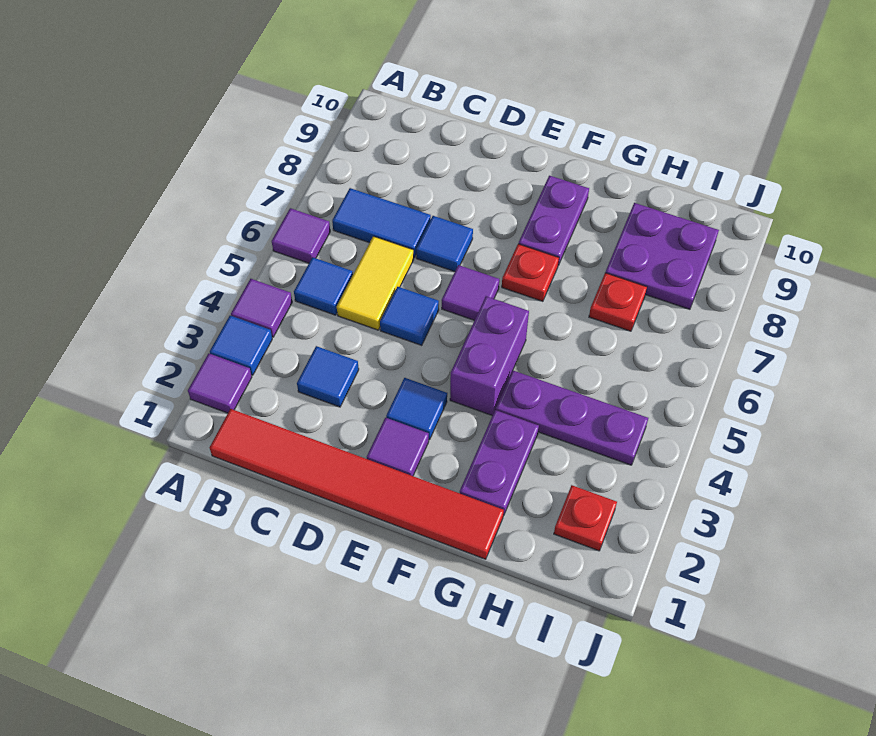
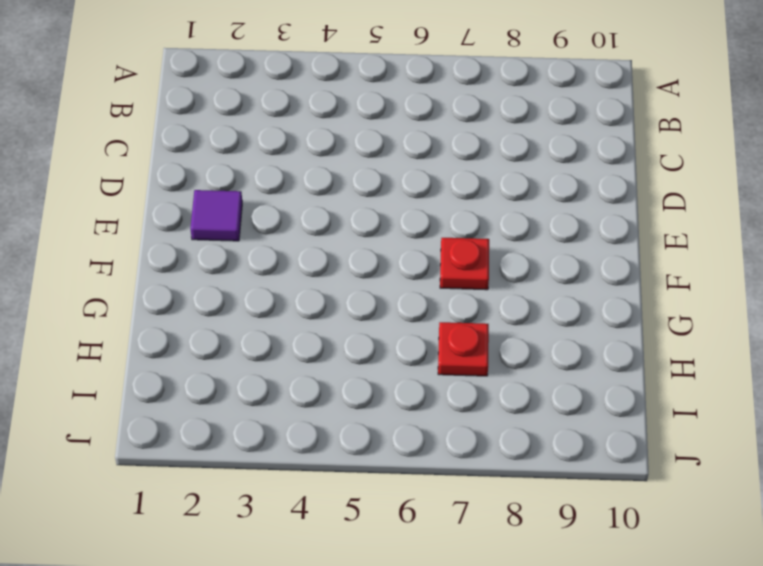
none -> purple 1x1 tile [188,353,252,413]
none -> blue 1x1 tile [210,316,272,375]
none -> purple 1x1 tile [231,279,292,337]

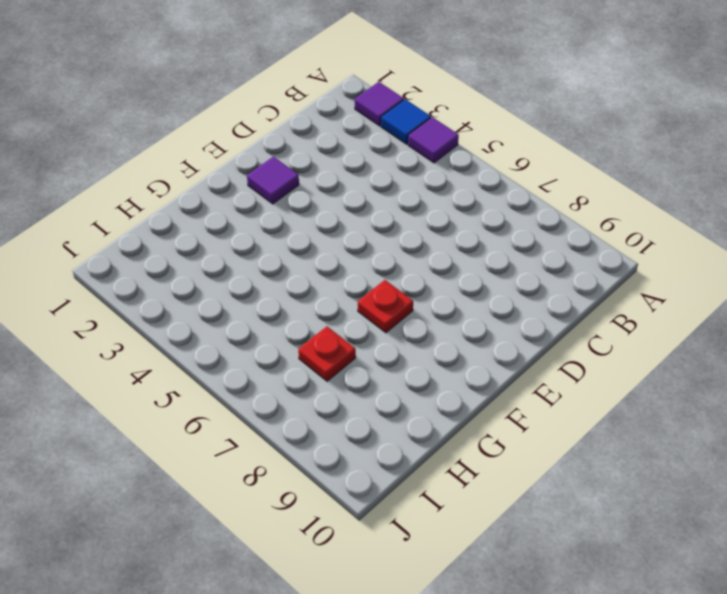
none -> purple 1x1 tile [272,208,330,263]
none -> red 1x6 tile [210,409,504,559]
none -> blue 1x1 tile [294,257,353,315]

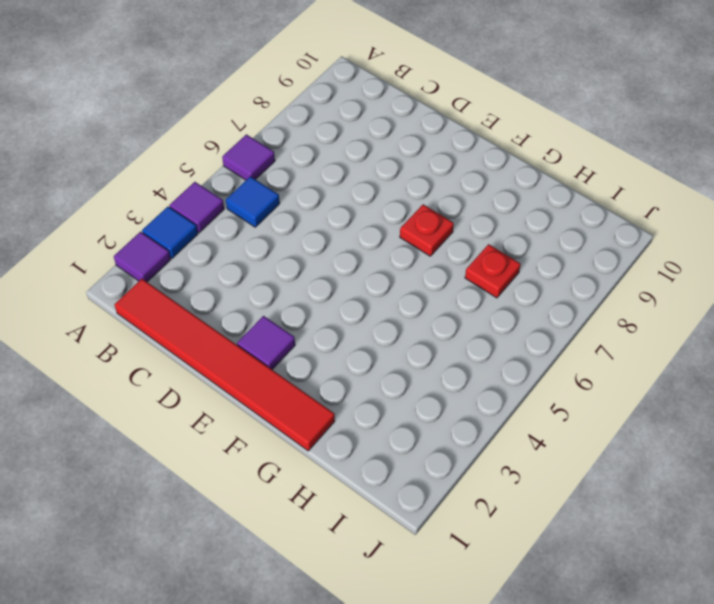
none -> blue 1x2 tile [332,188,431,258]
none -> blue 1x1 tile [297,346,359,407]
none -> yellow 1x2 tile [337,236,414,330]

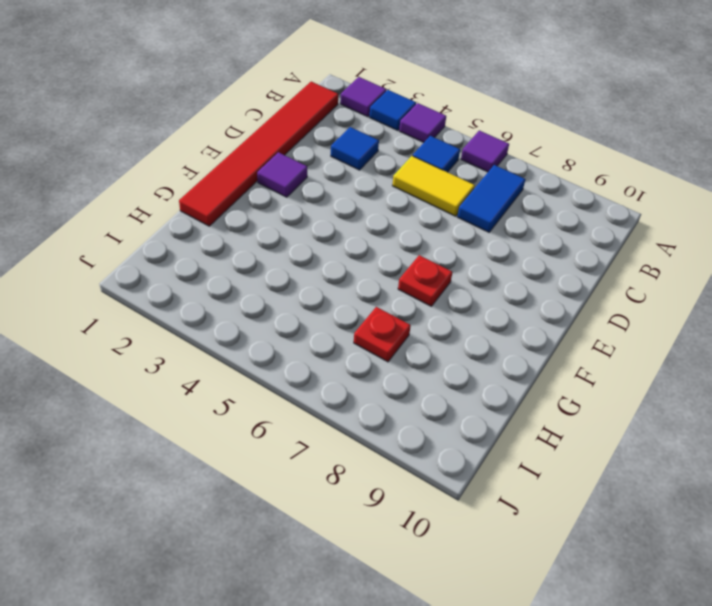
none -> blue 1x1 tile [380,287,439,345]
none -> blue 1x1 tile [416,216,473,272]
none -> blue 1x1 tile [386,378,447,440]

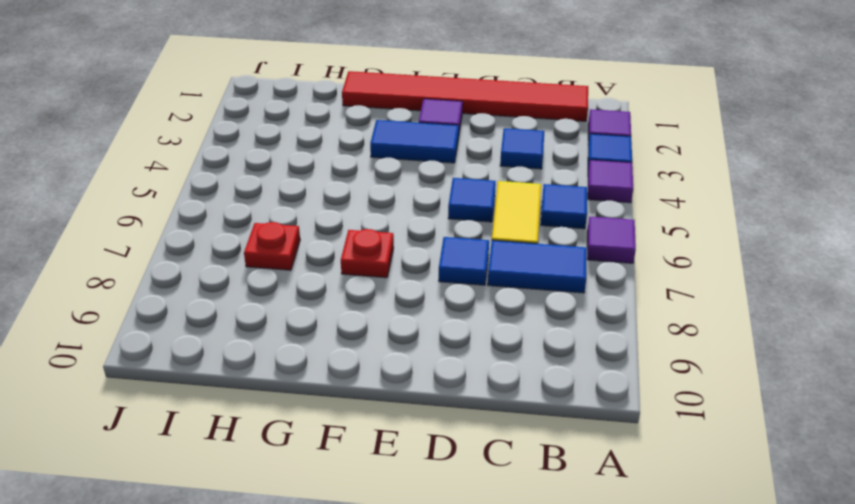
blue 1x2 tile [370,120,459,163] -> blue 1x1 tile [386,378,447,440]
none -> purple 1x1 tile [442,265,499,320]
none -> purple 1x2 brick [450,296,529,416]
none -> purple 1x2 plate [519,176,589,265]

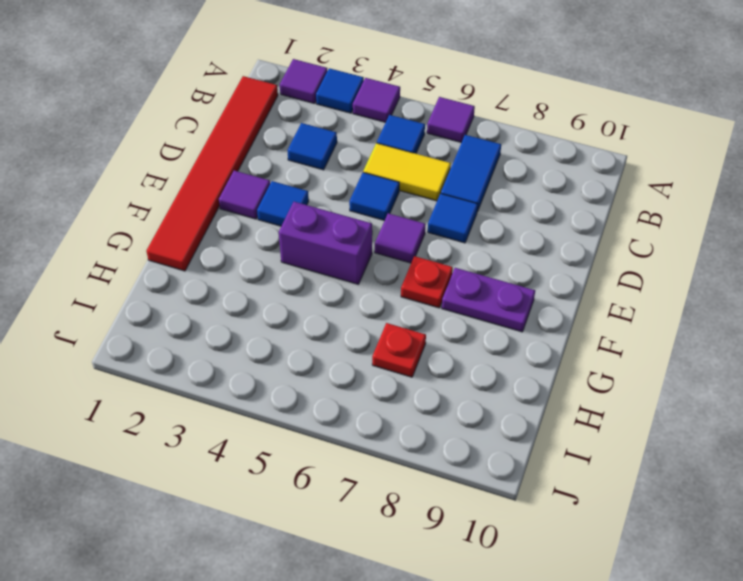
none -> purple 1x2 plate [460,410,539,516]
none -> purple 1x3 plate [496,370,648,465]
none -> purple 2x2 plate [605,203,719,309]

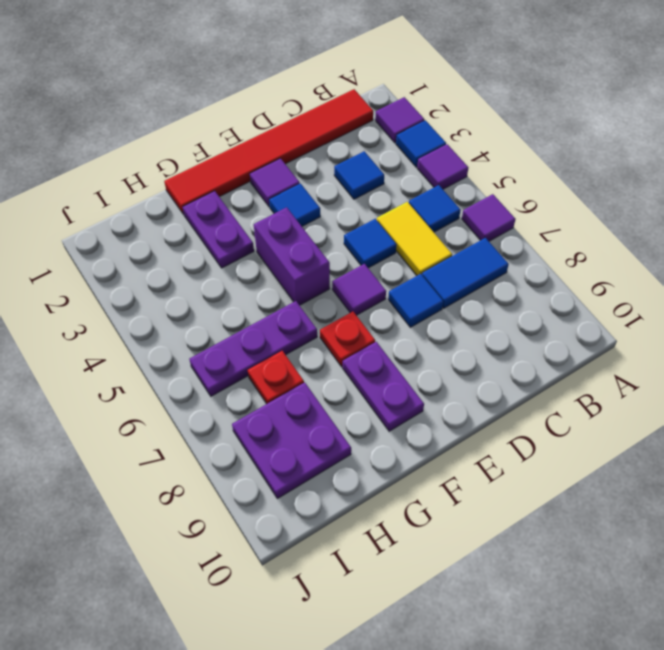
purple 1x3 plate [189,301,317,396] -> purple 1x3 plate moved to [496,370,648,465]
none -> red 1x1 plate [554,485,617,551]

